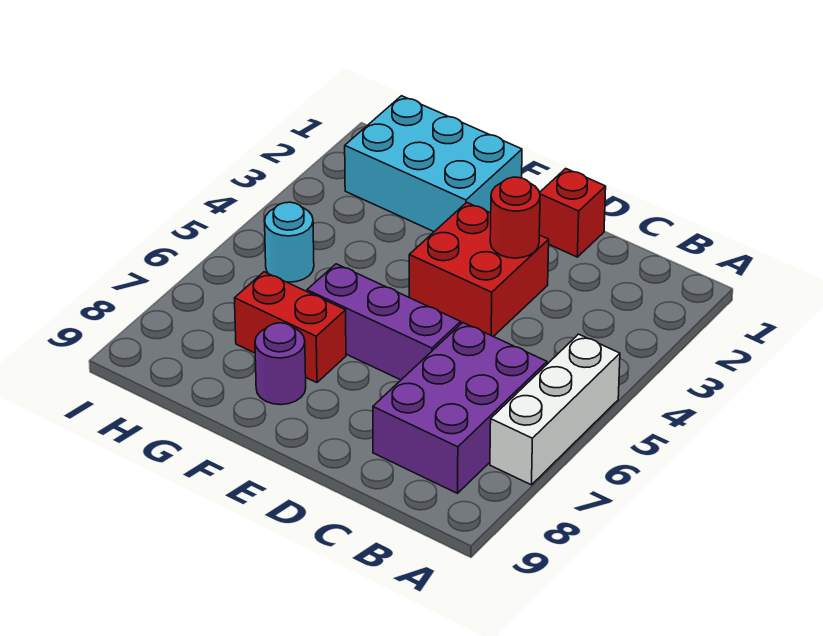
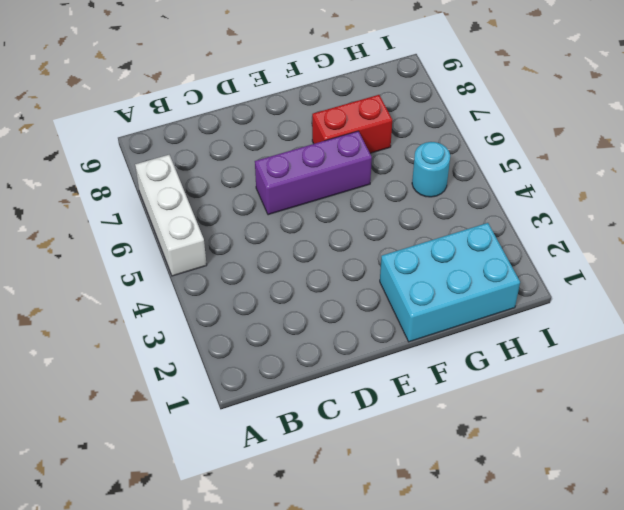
none -> purple 2x3 brick [373,323,547,493]
none -> red 1x1 brick [539,169,606,257]

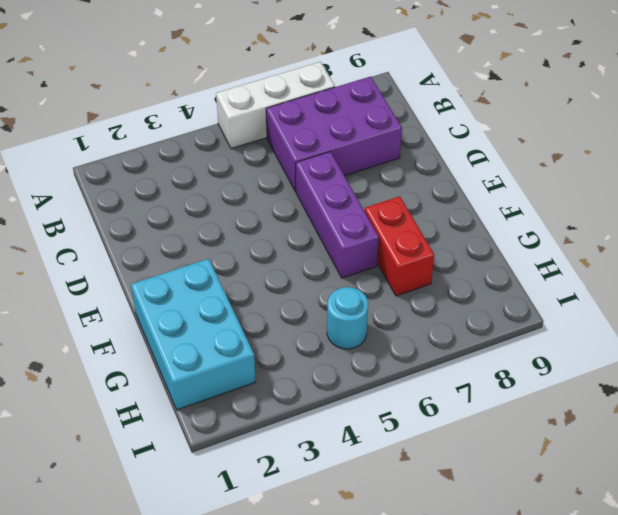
none -> red 1x1 brick [539,169,606,257]
none -> red 2x2 brick [409,202,549,337]

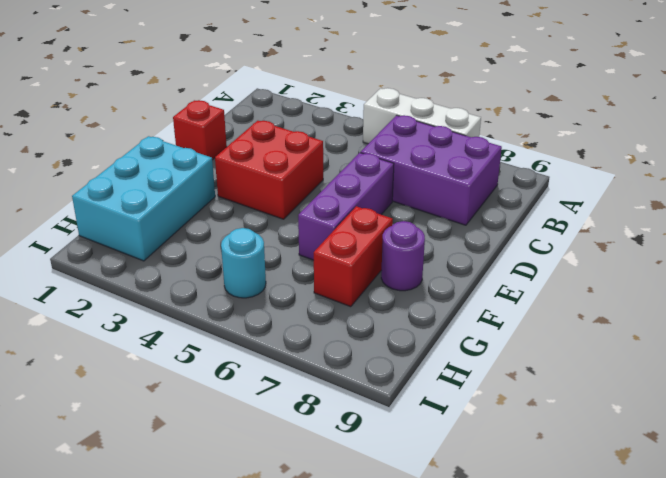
none -> red 1x1 round brick [490,177,540,258]

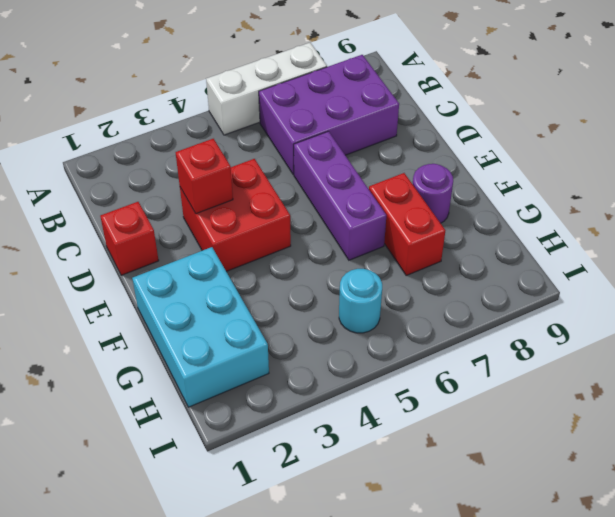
red 1x1 brick [176,139,233,214] -> red 1x1 round brick [490,177,540,258]

